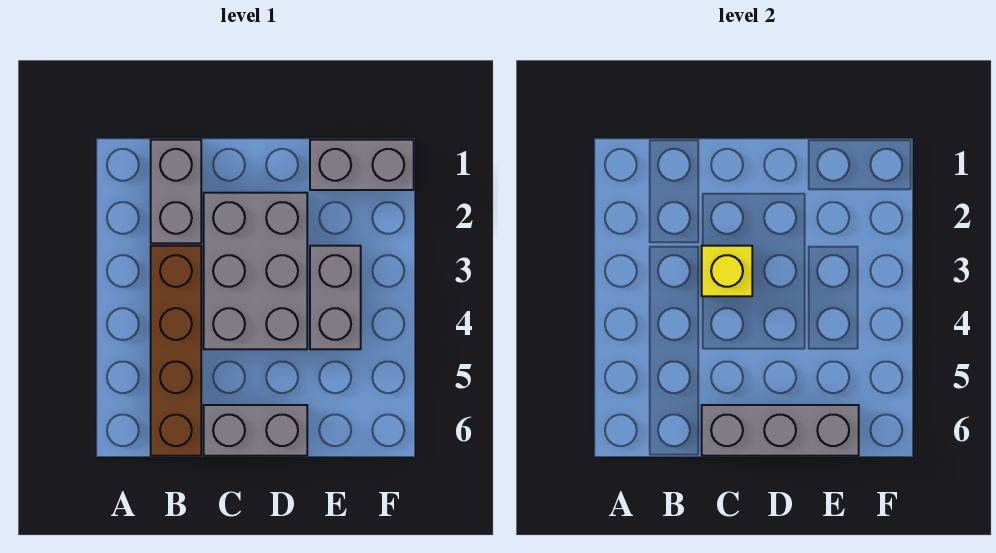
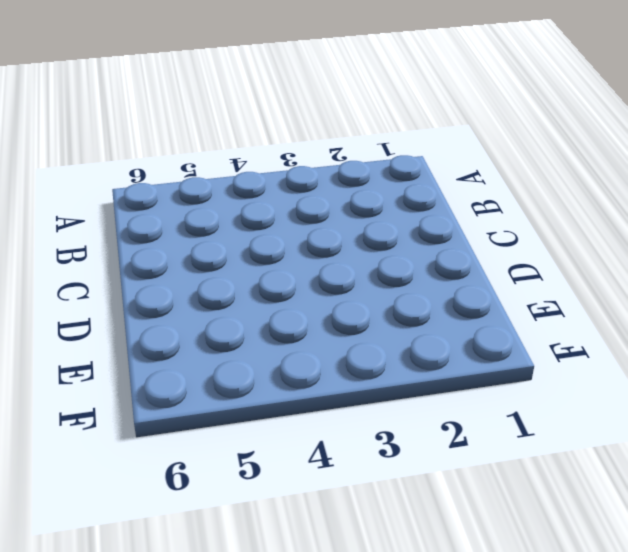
none -> grey 1x2 brick [151,140,201,243]
none -> brown 1x4 brick [151,246,201,456]

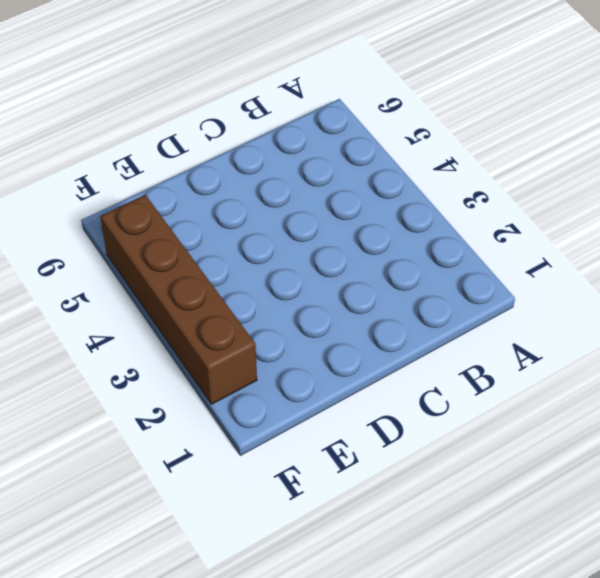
brown 1x4 brick [100,195,257,404] -> brown 1x4 brick moved to [151,246,201,456]
none -> grey 1x2 brick [151,140,201,243]
none -> grey 2x3 brick [204,193,307,349]

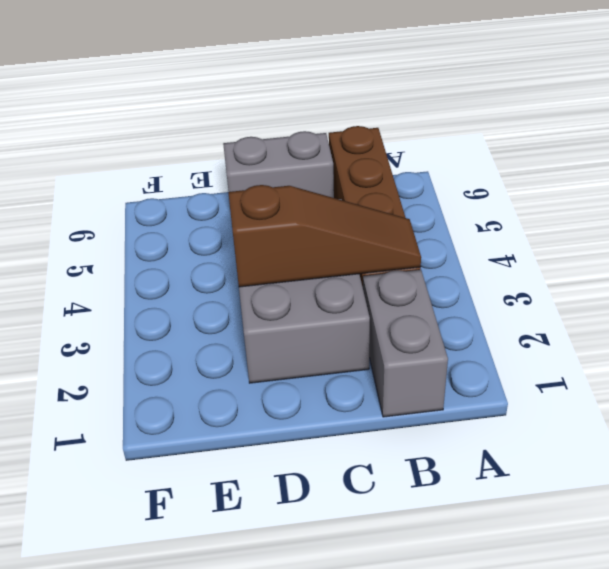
brown 1x3 slope [228,185,421,287] -> yellow 1x1 brick [702,246,752,296]
none -> grey 1x2 brick [310,140,414,190]
none -> grey 1x2 brick [310,246,361,349]

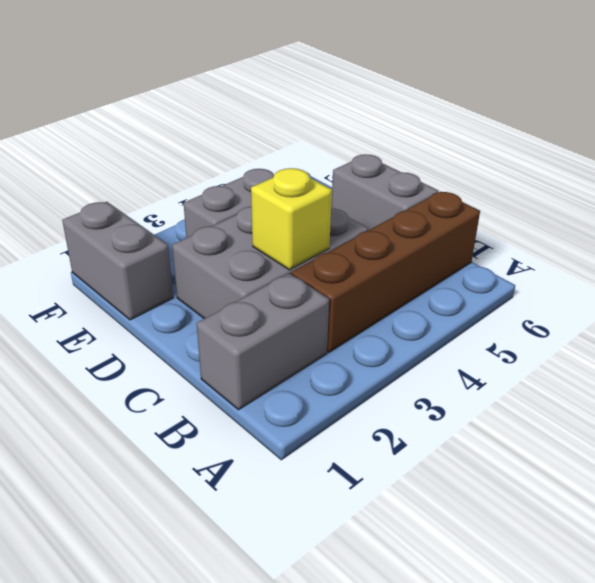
none -> grey 1x3 brick [702,405,859,456]

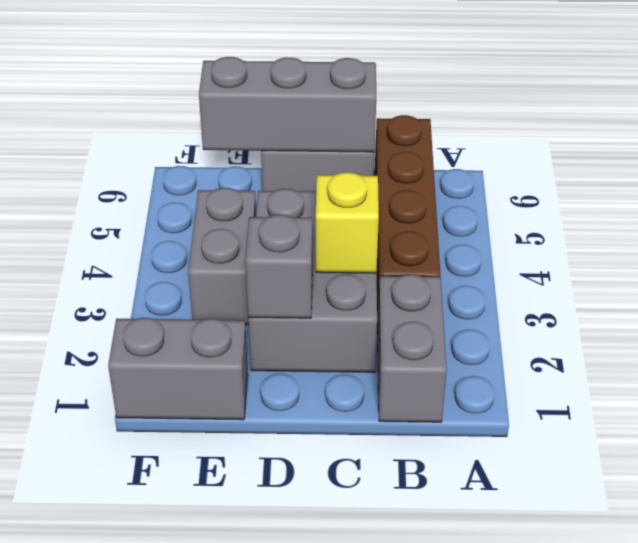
grey 1x1 brick [245,215,313,318] -> none

